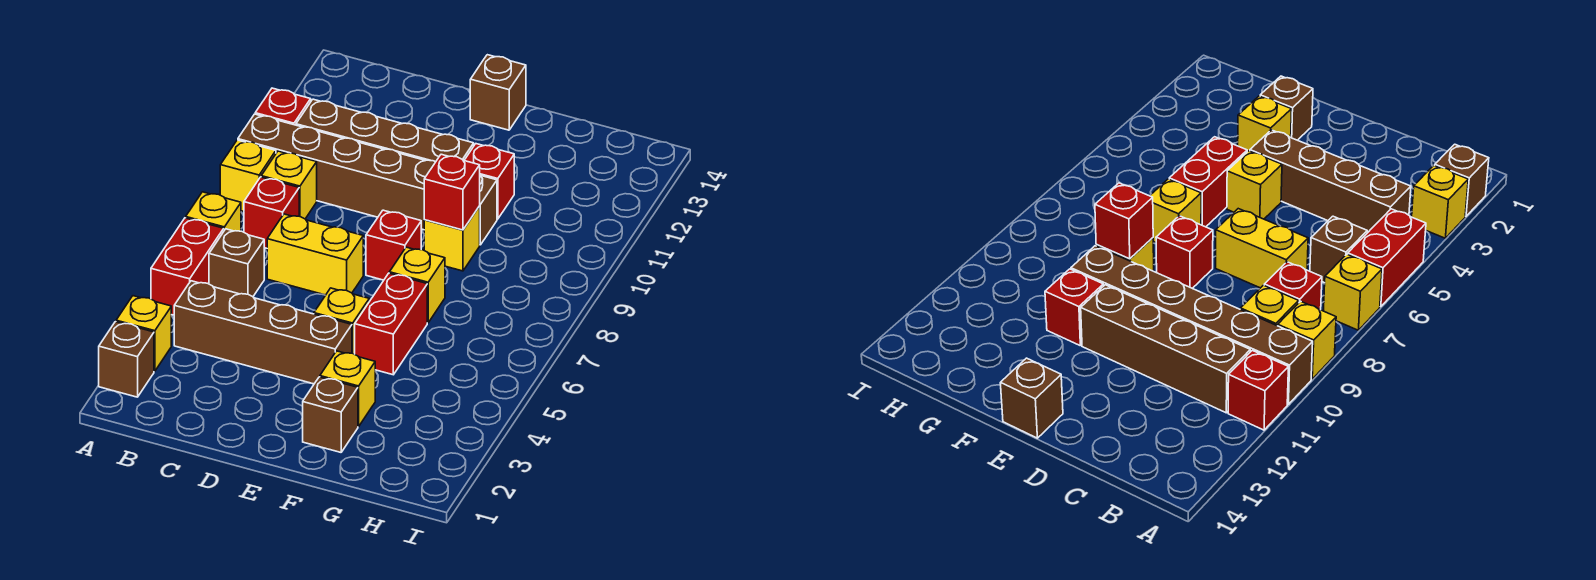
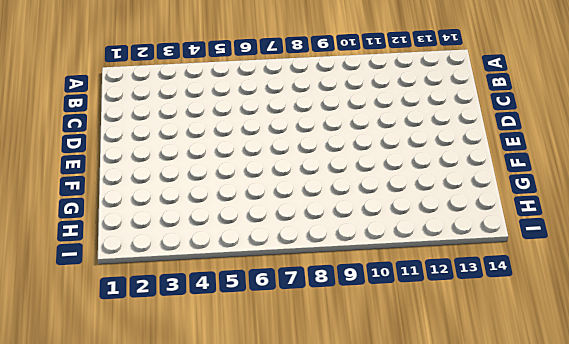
none -> brown 1x1 brick [99,322,154,397]
none -> yellow 1x1 brick [116,296,171,371]
none -> red 1x2 brick [151,218,224,315]

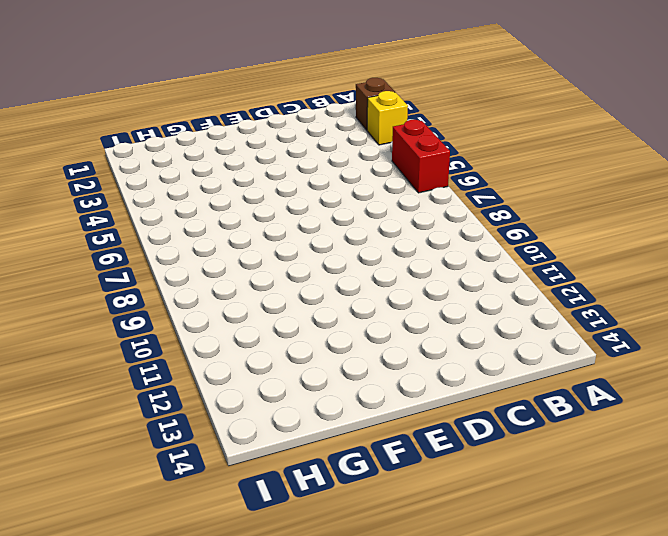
none -> yellow 1x1 brick [186,192,241,231]
none -> yellow 1x1 brick [220,140,276,211]
none -> brown 1x6 brick [238,114,497,245]

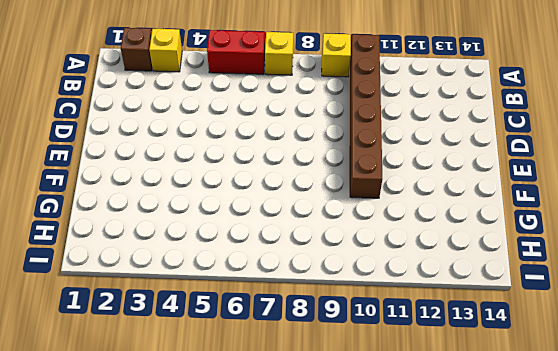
none -> red 1x1 brick [255,88,311,125]
none -> brown 1x4 brick [174,281,352,384]
none -> brown 1x1 brick [209,229,264,297]

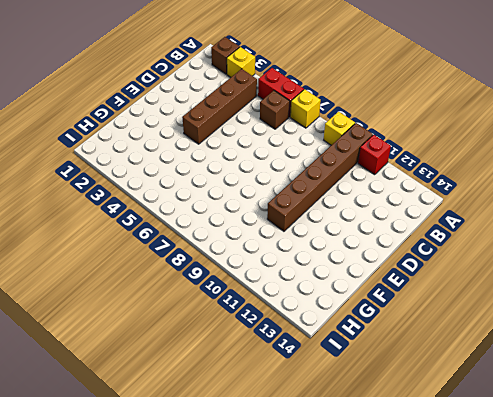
none -> red 1x1 brick [244,177,299,248]
none -> yellow 1x1 brick [261,151,317,219]
none -> brown 1x4 brick [296,99,474,162]

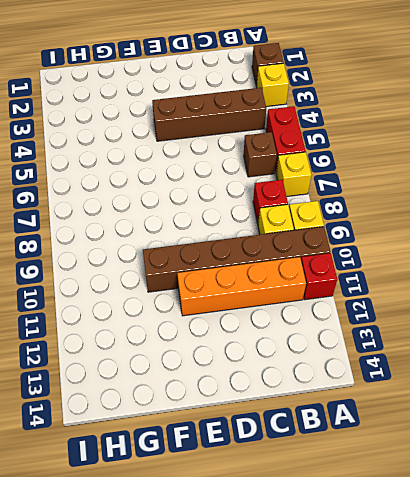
orange 1x4 brick [177,257,306,316] -> brown 1x4 brick [296,99,474,162]
none -> yellow 1x2 brick [267,214,363,295]
none -> yellow 1x1 brick [314,288,369,354]
none -> red 1x1 brick [366,210,421,280]

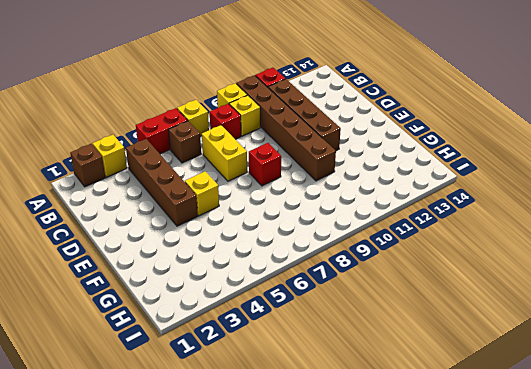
none -> brown 1x1 brick [470,55,526,130]
none -> brown 1x1 brick [303,377,358,452]
none -> yellow 1x1 brick [320,351,375,427]

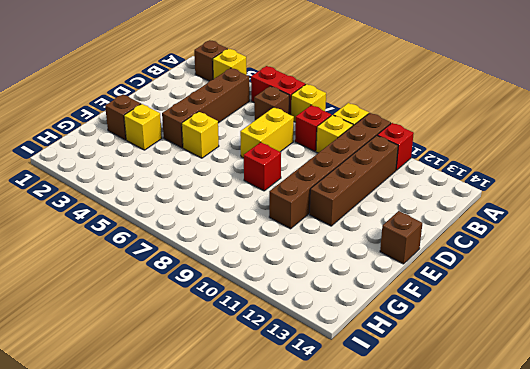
none -> red 1x2 brick [355,273,427,375]
none -> yellow 1x1 brick [389,247,445,323]
none -> yellow 1x1 brick [424,206,480,271]

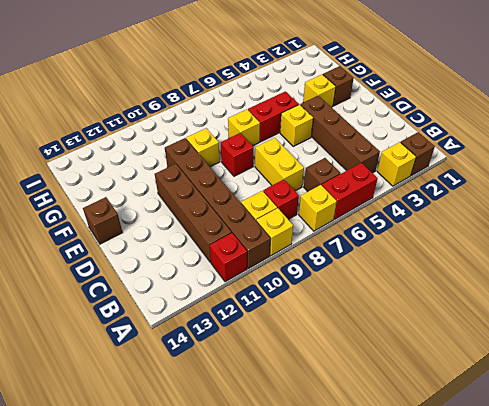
none -> red 1x1 brick [464,144,514,219]
none -> red 1x1 brick [424,154,480,230]

